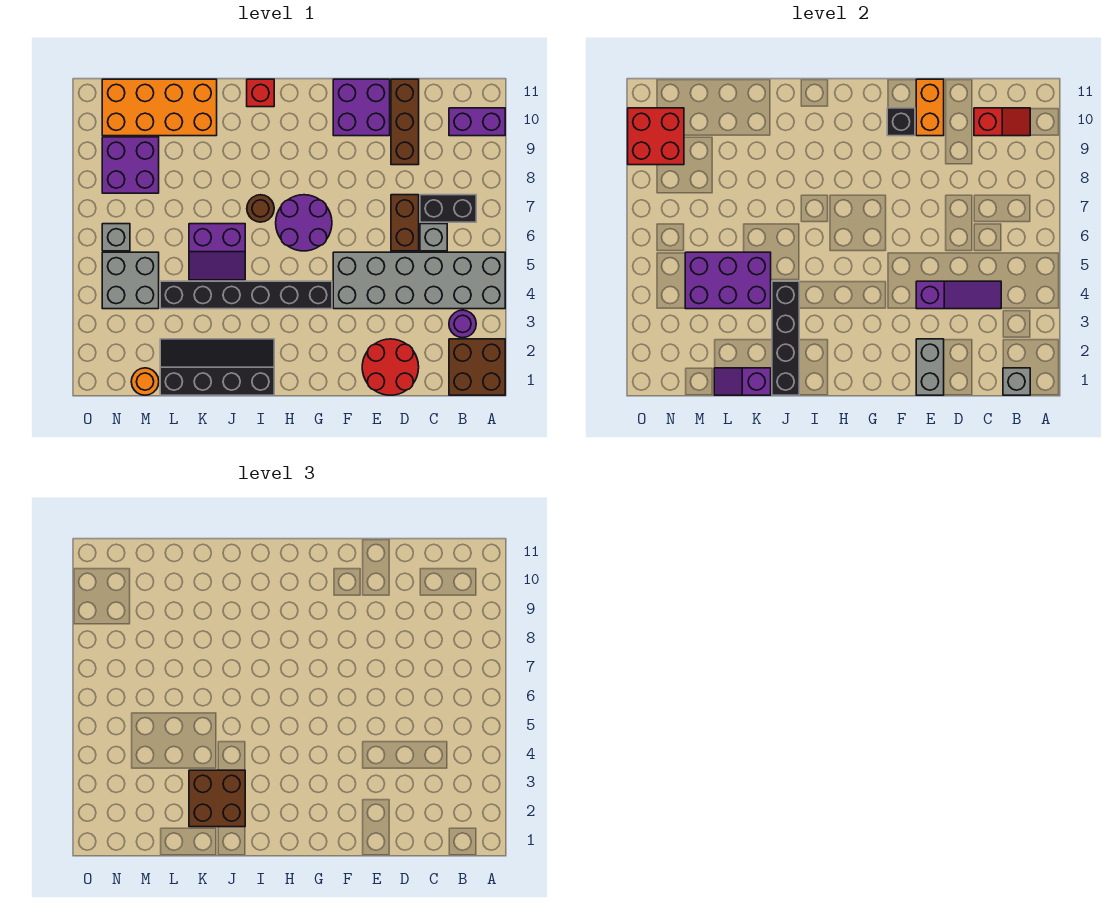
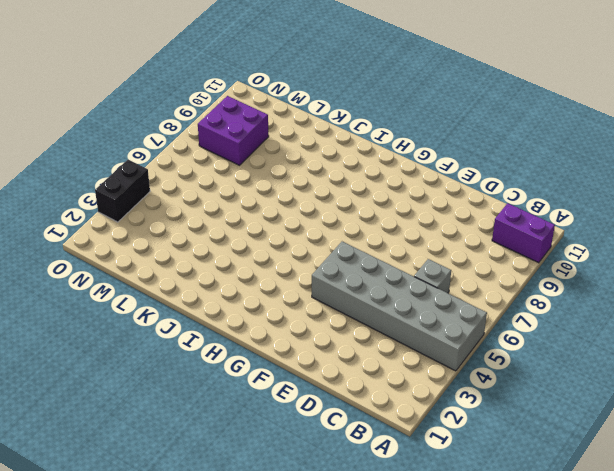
black 1x2 brick [95,160,150,222] -> black 1x2 brick turned to [420,195,476,222]
none -> brown 2x2 brick [449,339,505,395]
none -> purple 1x1 round brick [449,310,476,338]
none -> red 2x2 round brick [362,339,419,395]
none -> brown 1x2 brick [391,195,419,251]

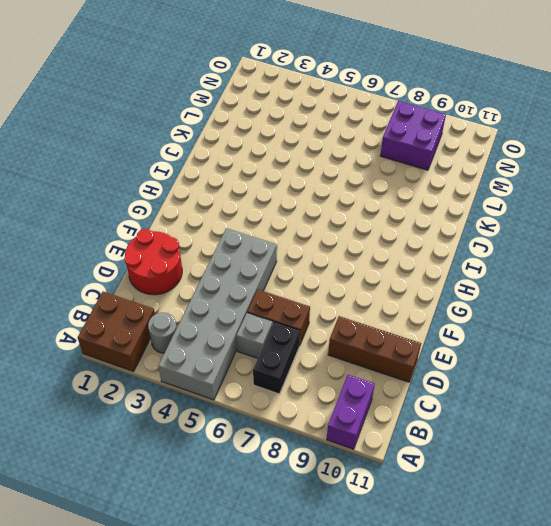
grey 1x1 round brick [148,313,177,353] -> purple 1x1 round brick [449,310,476,338]
none -> purple 2x2 brick [333,79,390,136]
none -> black 1x6 brick [160,281,332,309]
none -> purple 2x2 round brick [276,195,332,251]
none -> black 2x4 slope [160,339,274,395]

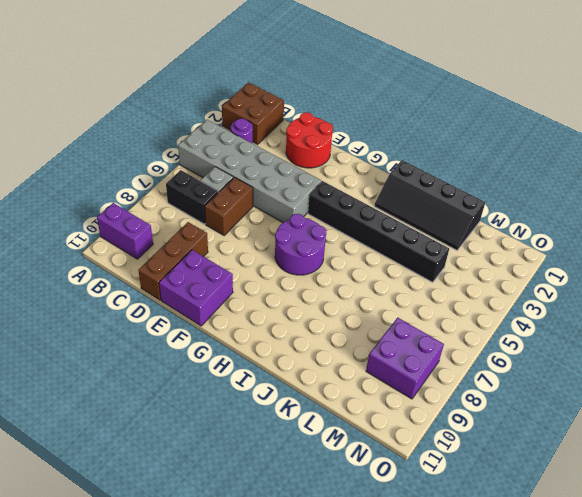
none -> brown 1x1 round brick [247,195,274,222]
none -> red 1x1 brick [247,79,274,107]
none -> purple 2x2 slope [189,224,245,280]
none -> orange 2x4 brick [102,79,217,136]

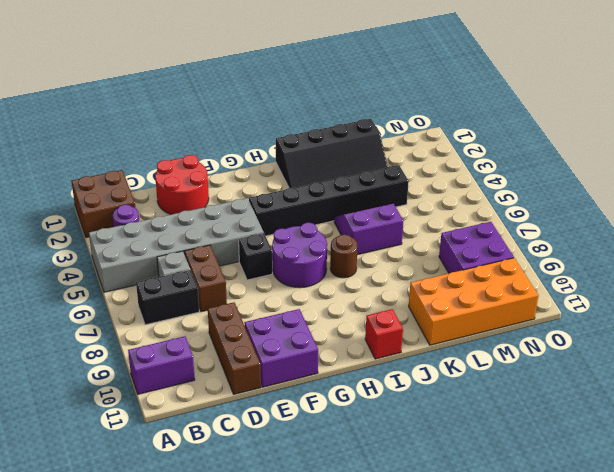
black 1x1 brick [239,233,272,280] -> black 1x1 brick moved to [887,108,915,136]
none -> orange 1x1 round brick [131,368,159,395]
none -> grey 2x2 brick [102,252,159,309]
none -> grey 1x1 brick [102,224,130,251]
none -> grey 1x1 brick [1003,368,1030,395]

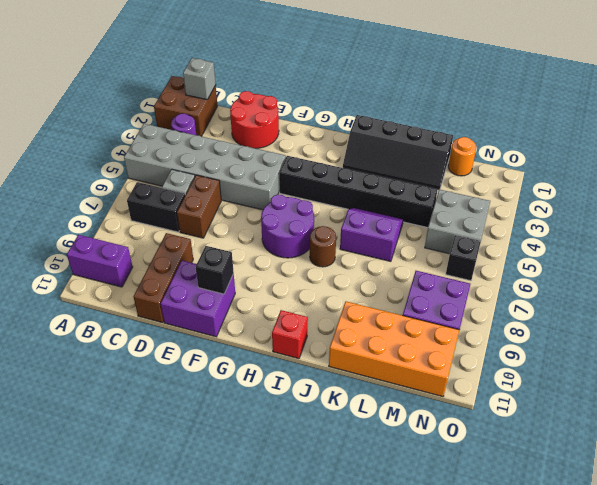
black 1x1 brick [446,235,481,281] -> grey 1x1 brick [102,224,130,251]
none -> red 1x2 slope [974,108,1030,136]
none -> purple 1x3 slope [916,281,1001,309]
none -> grey 1x2 brick [916,339,944,395]
none -> orange 1x2 brick [916,79,944,136]

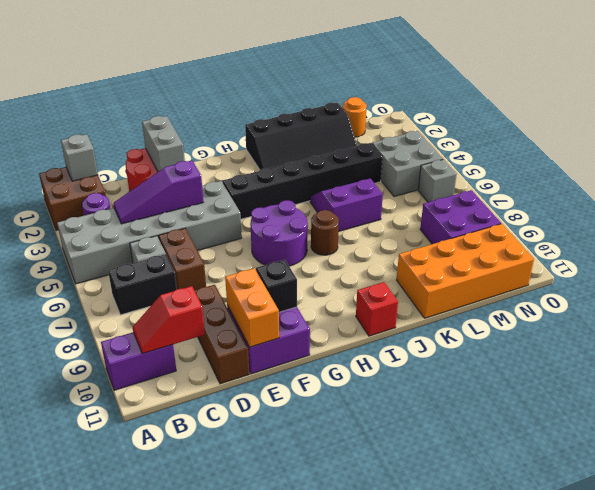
none -> black 1x4 brick [772,281,799,395]
none -> purple 1x2 slope [714,368,771,395]
none -> purple 2x3 brick [685,252,771,309]
none -> red 2x2 brick [628,108,684,165]

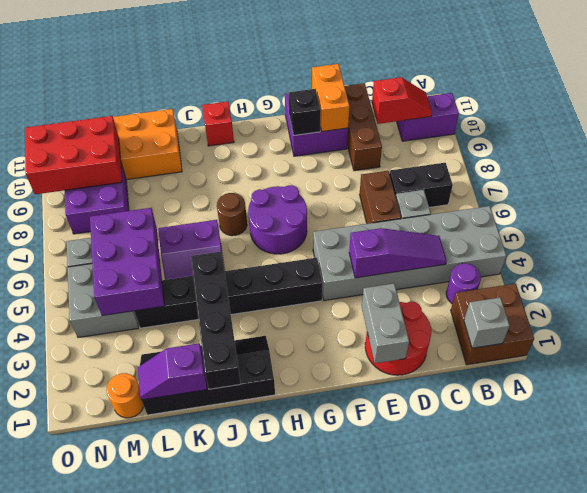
purple 2x3 brick [90,208,165,316] -> purple 2x3 brick turned to [685,252,771,309]
red 2x3 brick [25,116,122,194] -> red 2x2 brick [628,108,684,165]
none -> brown 2x2 brick [189,770,245,827]

